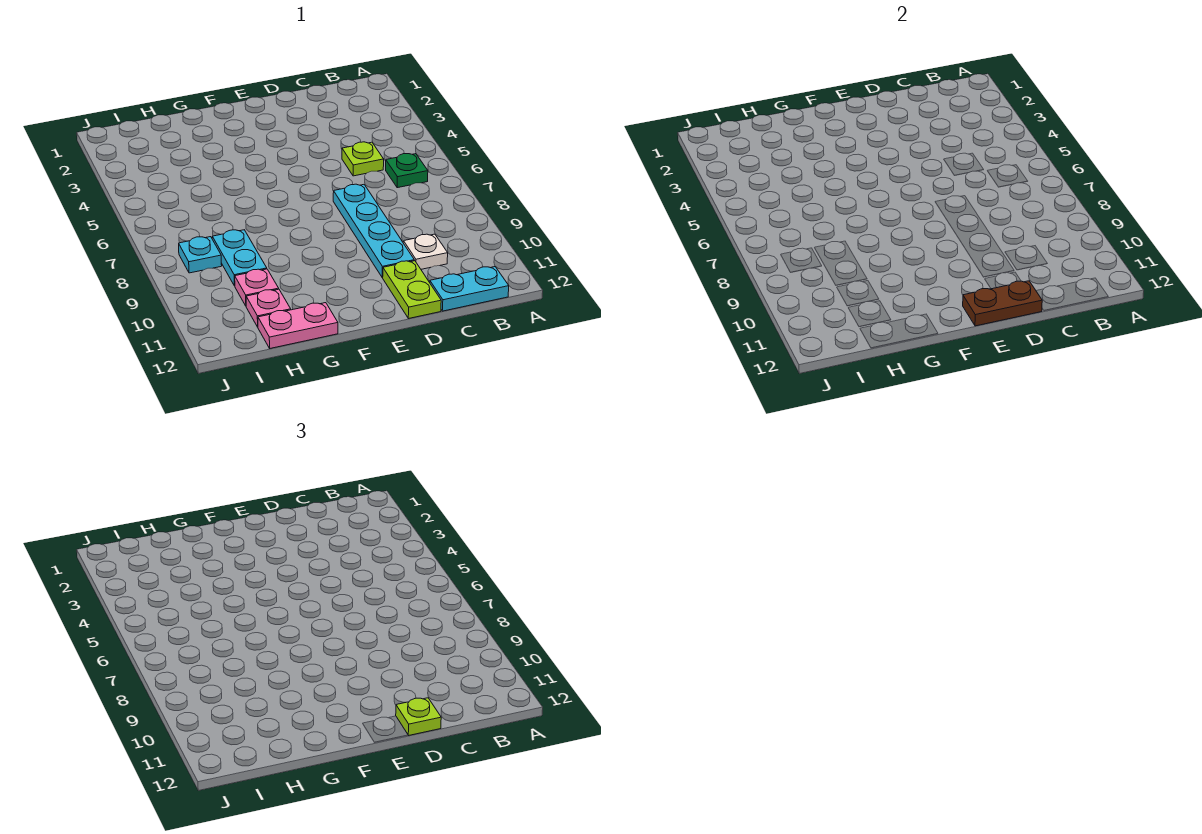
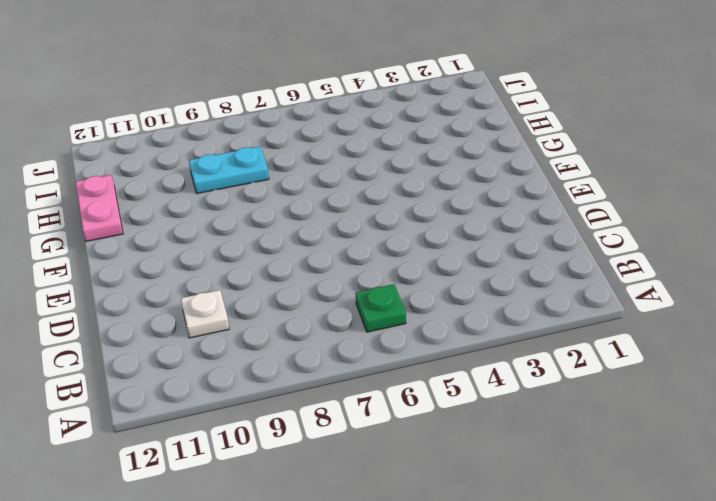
none -> cyan 1x2 plate [430,267,509,311]
none -> lime 1x1 plate [342,142,384,176]
none -> cyan 1x4 plate [333,184,414,277]

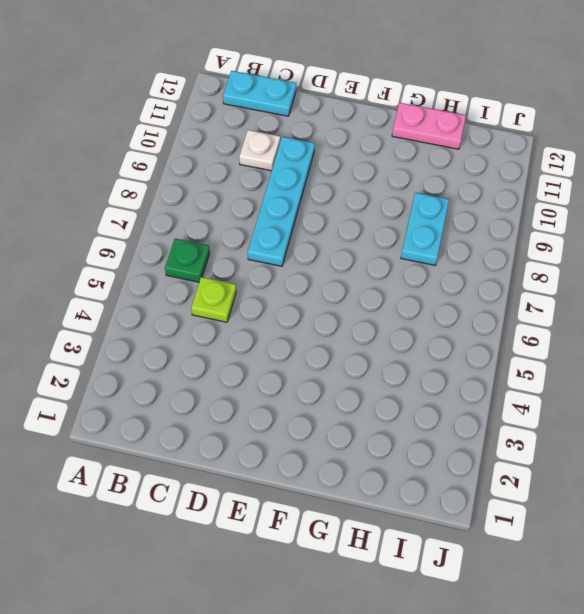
none -> lime 1x2 plate [382,261,441,319]
none -> pink 1x1 plate [235,269,279,306]
none -> pink 1x1 plate [246,289,291,327]

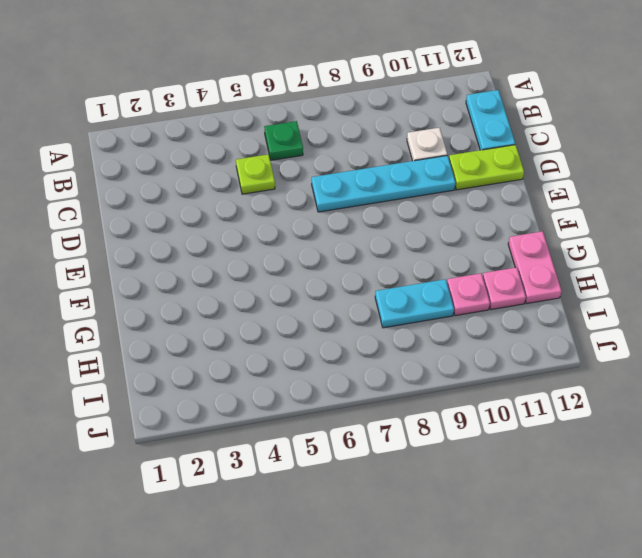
none -> cyan 1x1 plate [179,237,222,273]
none -> brown 1x2 plate [963,281,1042,326]
none -> lime 1x1 plate [396,698,441,736]

